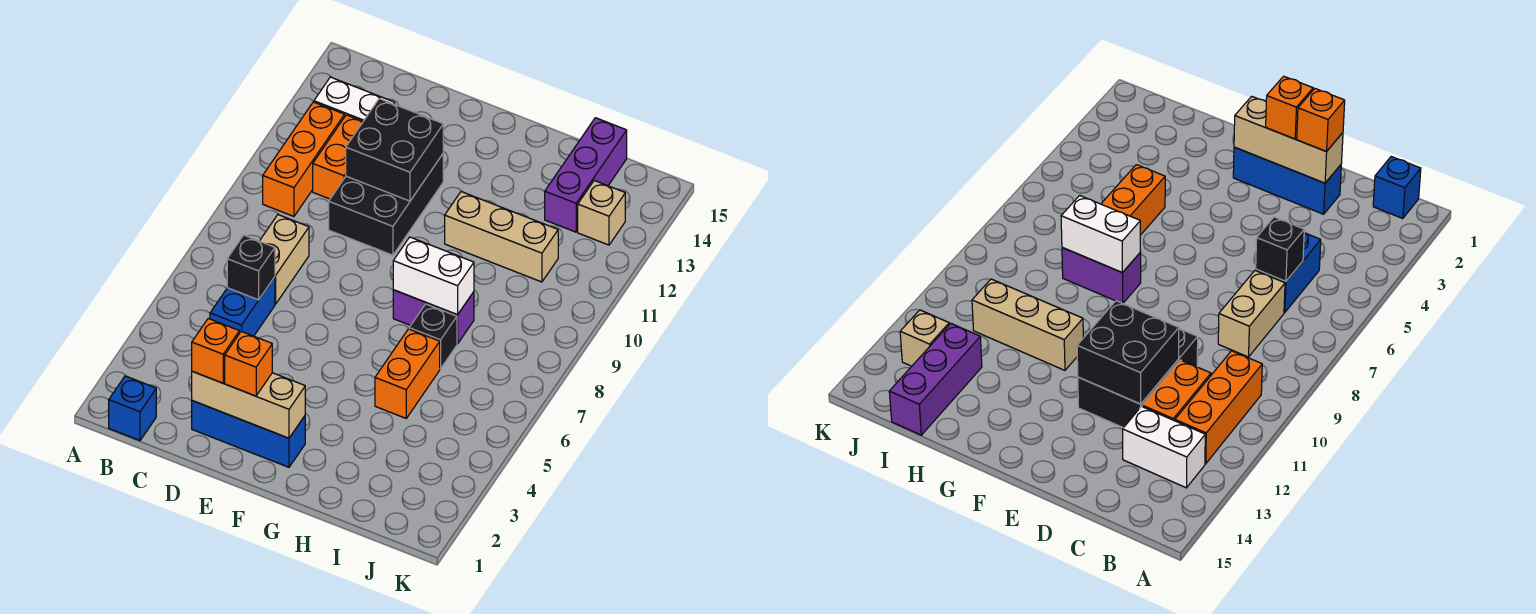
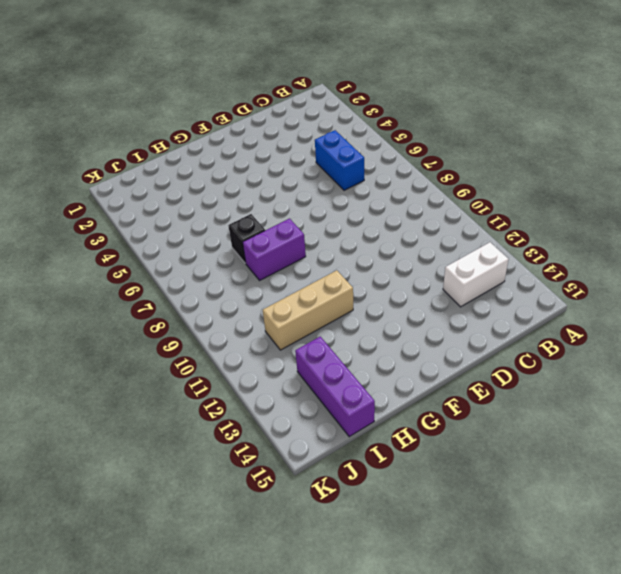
none -> blue 1x1 brick [109,376,156,441]
none -> orange 1x3 brick [263,102,345,216]
none -> tan 1x2 brick [260,215,309,304]

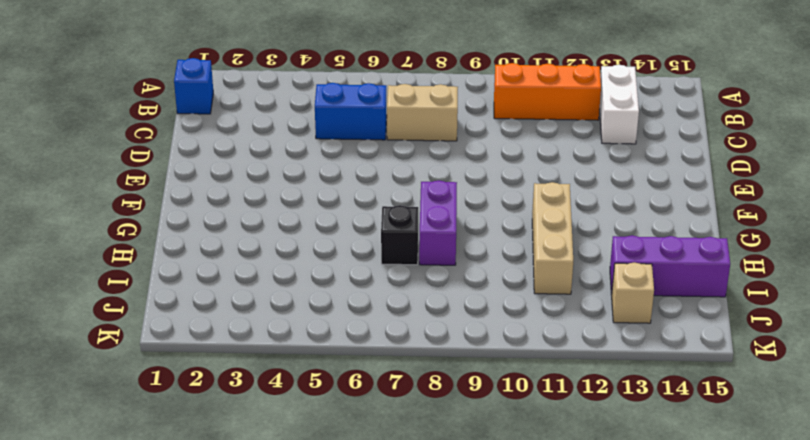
none -> orange 1x2 brick [313,115,363,199]
none -> blue 1x3 brick [192,401,305,467]
none -> black 2x3 brick [329,154,443,255]

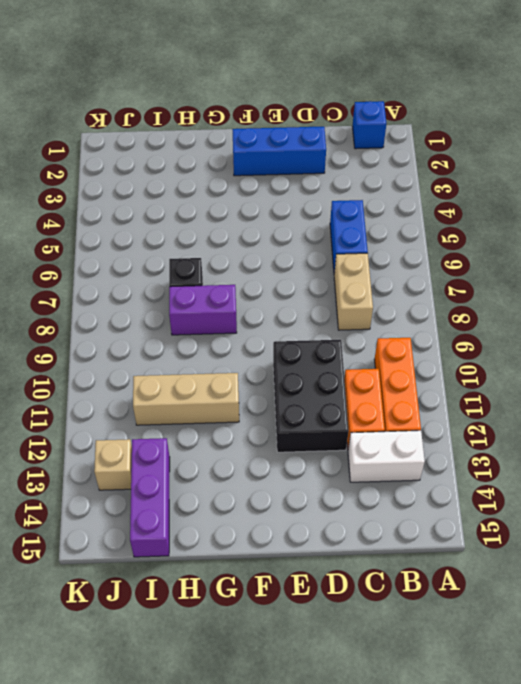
none -> orange 1x2 brick [375,329,440,418]
none -> black 1x1 brick [227,235,275,300]
none -> tan 1x3 brick [192,371,305,438]

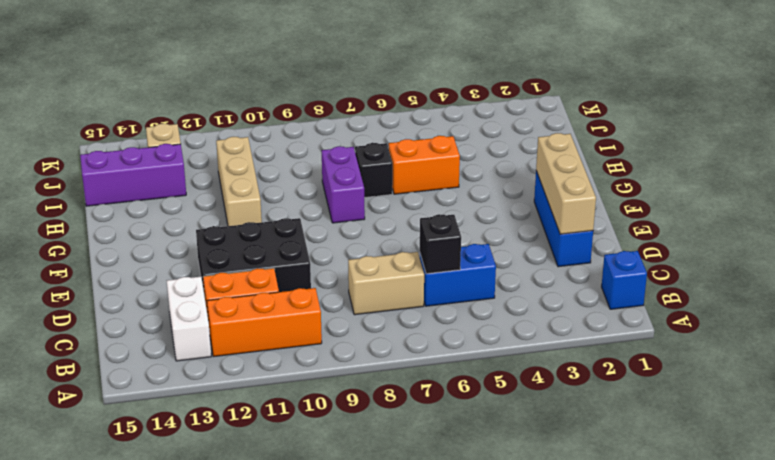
none -> black 2x2 brick [346,99,443,201]
none -> white 1x2 brick [393,237,474,315]
none -> orange 1x1 brick [192,319,239,383]

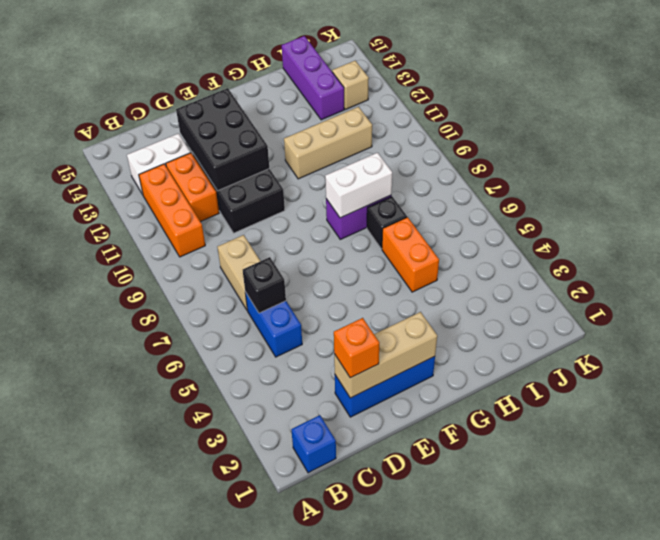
black 2x3 brick [176,88,269,191] -> black 2x2 brick [346,99,443,201]
none -> orange 1x1 brick [225,331,272,396]

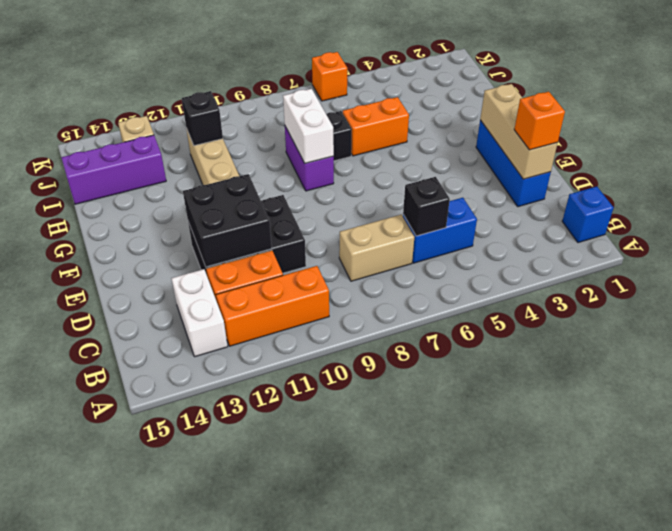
black 1x1 brick [182,91,223,146] -> none
orange 1x1 brick [312,52,347,101] -> orange 1x1 brick moved to [225,331,272,396]

